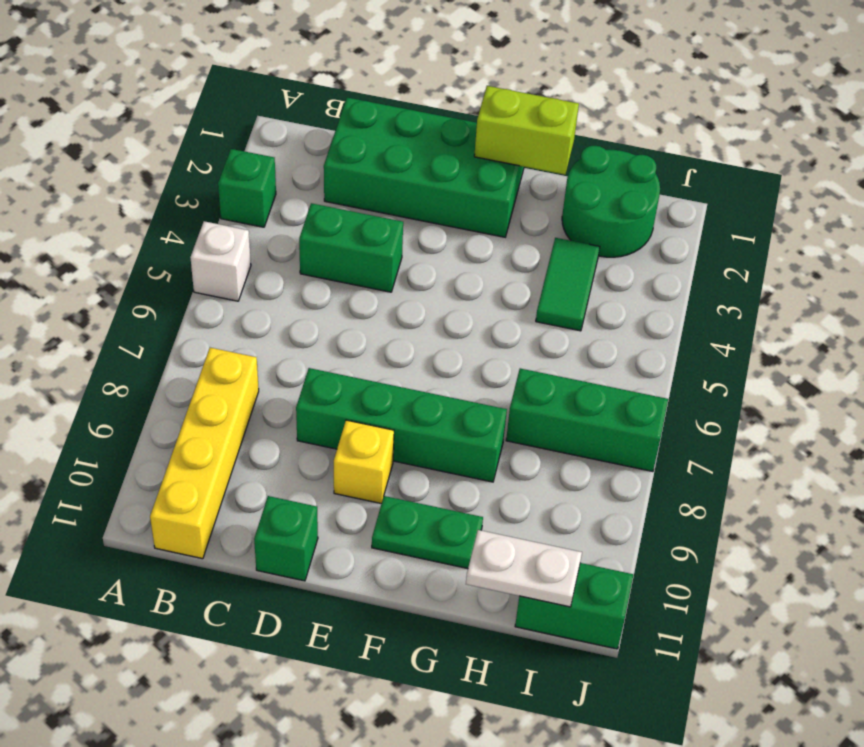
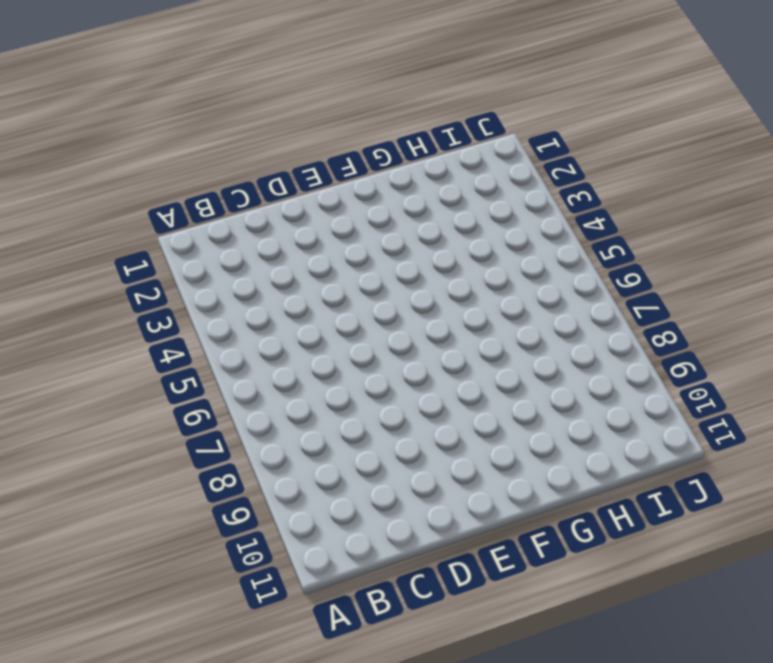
none -> green 1x1 brick [218,149,276,227]
none -> white 1x1 brick [190,221,251,301]
none -> yellow 1x4 brick [150,348,259,559]

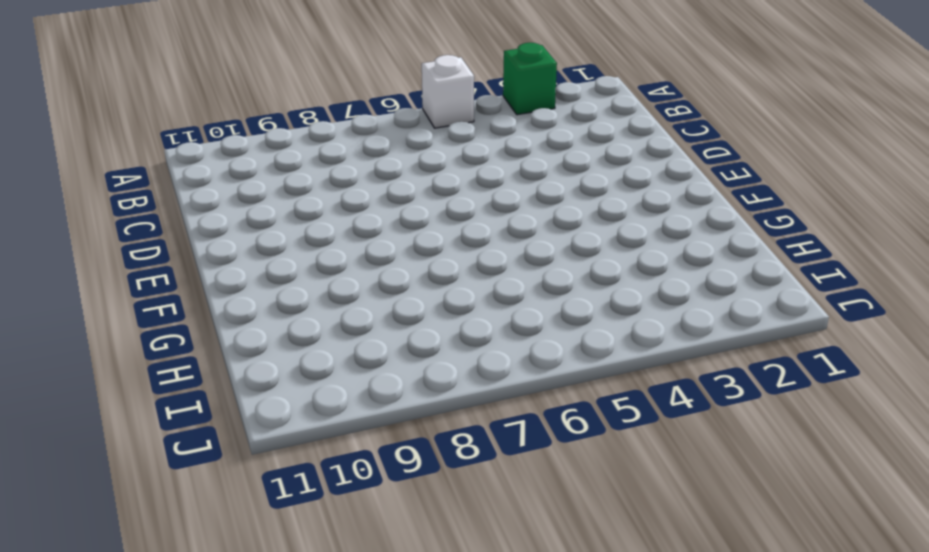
none -> yellow 1x4 brick [150,348,259,559]
none -> green 2x4 brick [324,98,524,237]
none -> green 1x2 brick [299,203,403,292]

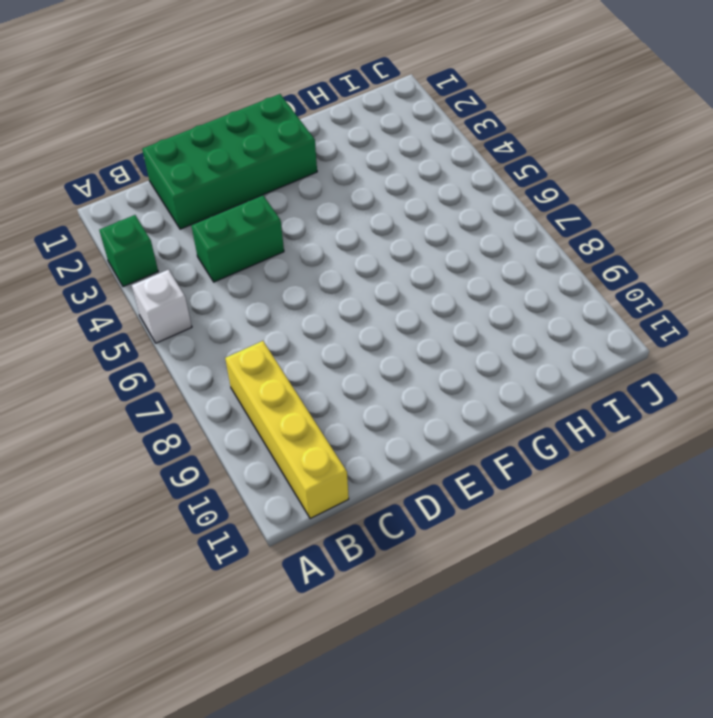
none -> green 1x4 brick [296,368,507,482]
none -> green 1x1 brick [254,496,318,581]
none -> yellow 1x1 brick [334,420,394,504]

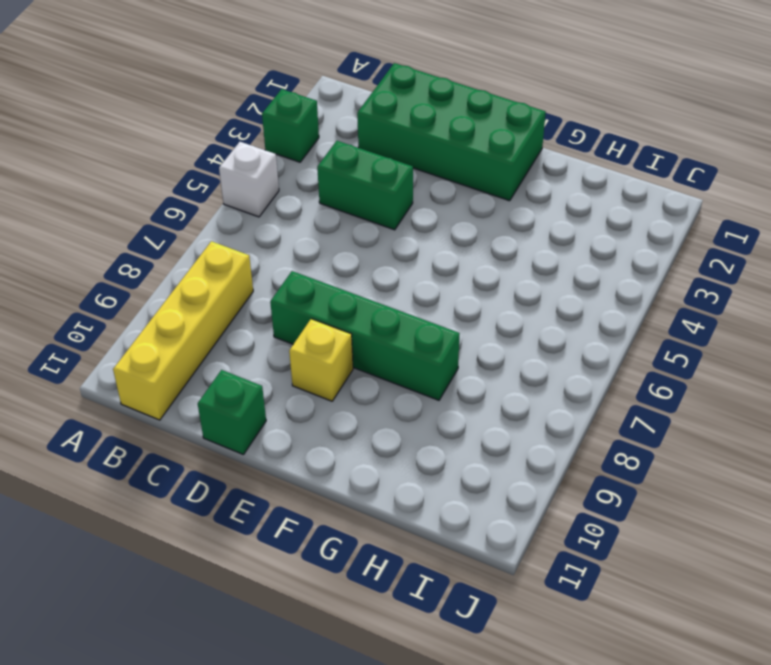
none -> green 1x2 plate [372,496,483,569]
none -> green 2x2 round brick [562,146,660,257]
none -> green 1x2 tile [536,238,600,331]

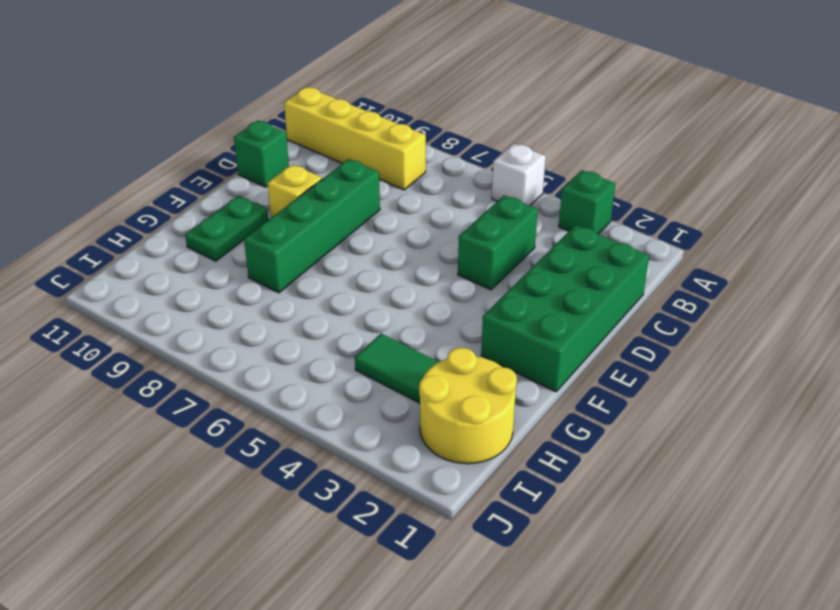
yellow 2x2 round brick [419,348,517,464] -> green 2x2 round brick [562,146,660,257]
none -> green 1x3 brick [506,368,668,472]
none -> green 1x2 brick [515,563,633,649]
none -> lime 1x2 brick [474,86,579,175]

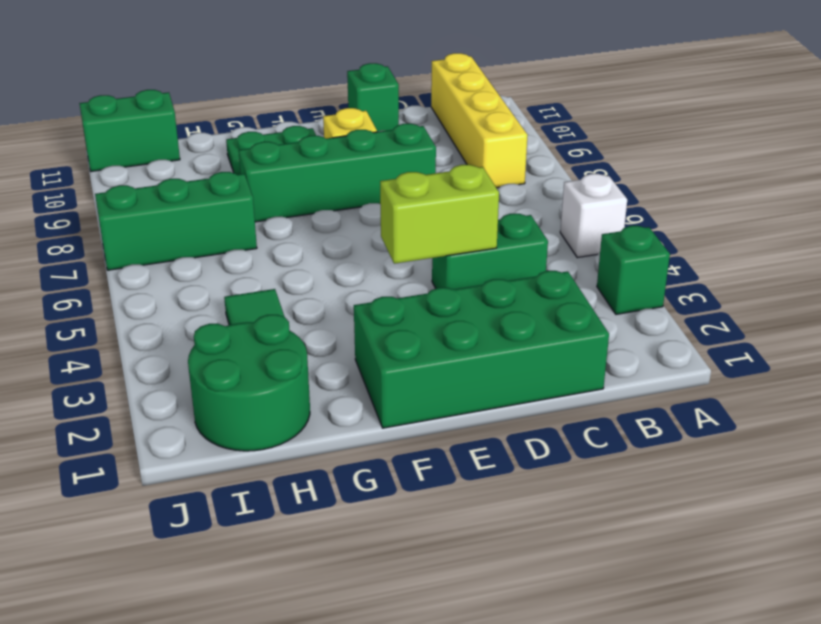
lime 1x2 brick [380,165,499,264] -> lime 1x2 brick moved to [474,86,579,175]
none -> white 1x2 plate [466,530,582,607]

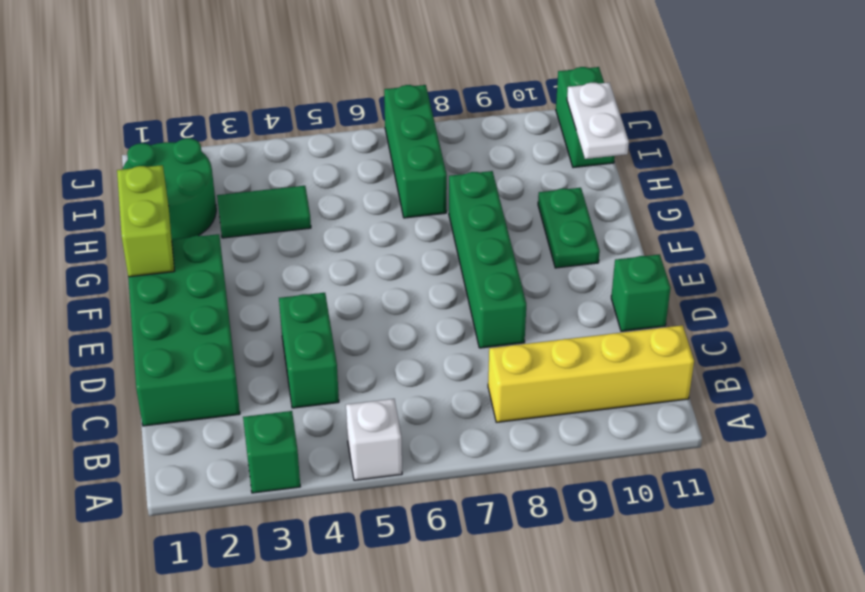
none -> yellow 1x1 brick [334,420,394,504]

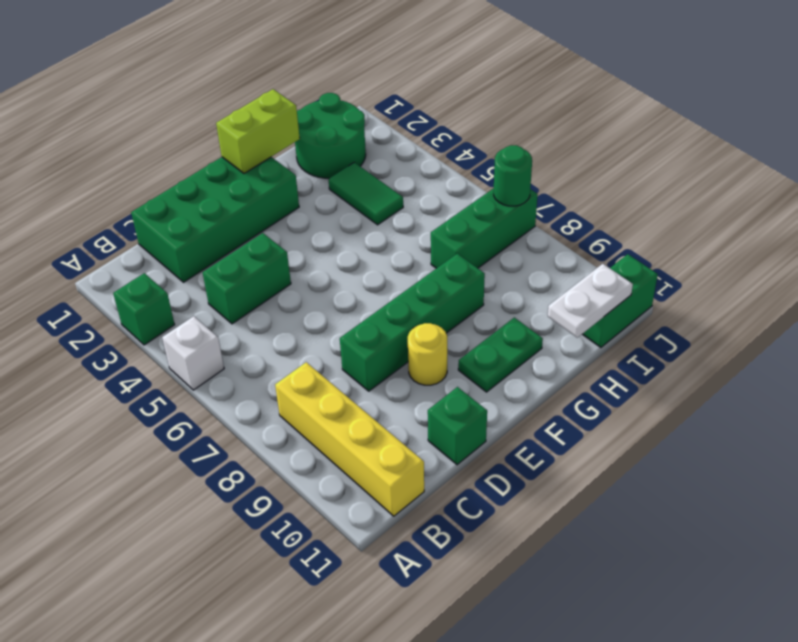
yellow 1x1 round brick [408,323,447,385] -> yellow 1x1 brick [334,420,394,504]
green 1x1 round brick [494,145,532,206] -> none

